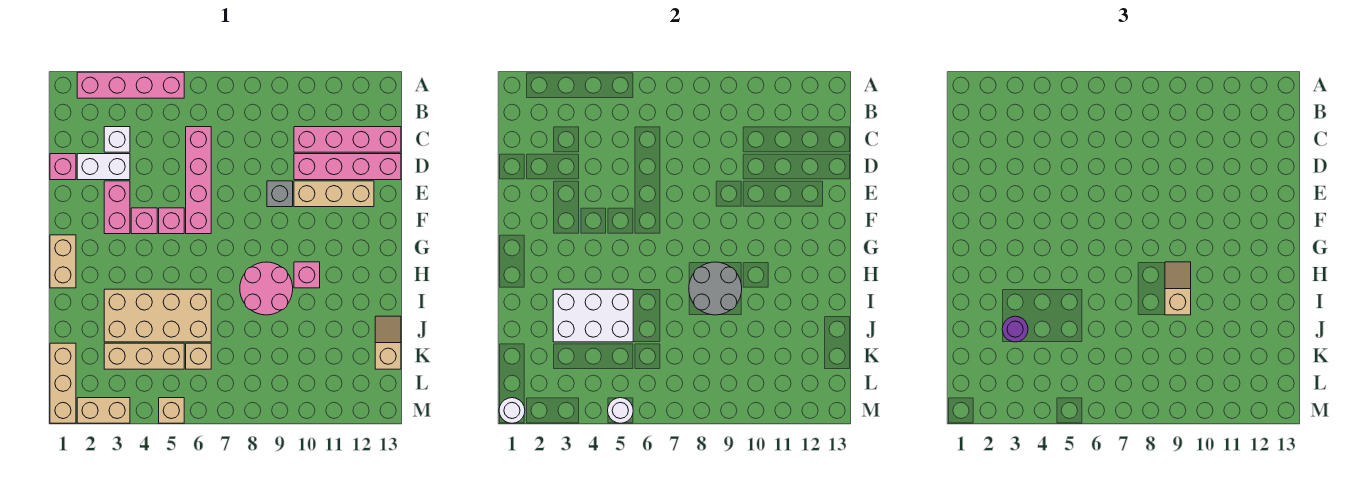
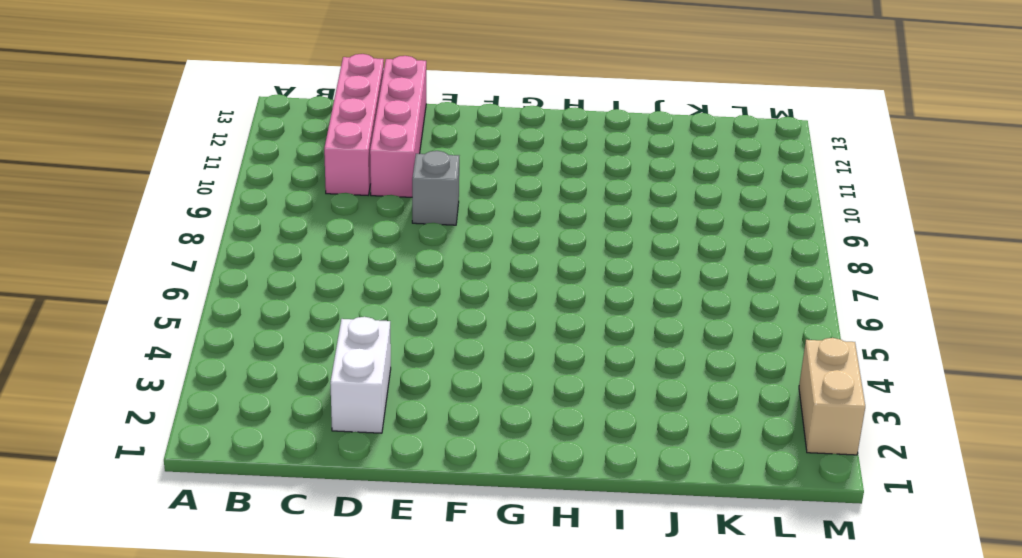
none -> pink 1x4 brick [77,72,184,98]
none -> white 1x1 brick [104,127,130,152]
none -> pink 1x4 brick [186,127,211,234]

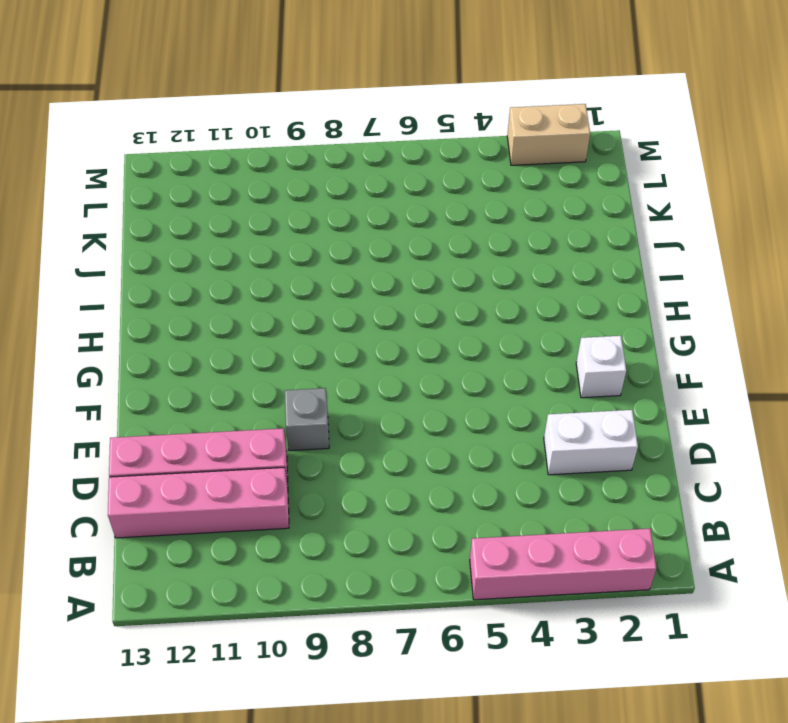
white 1x1 brick [576,336,626,398] -> white 1x1 brick moved to [104,127,130,152]
none -> pink 1x4 brick [186,127,211,234]
none -> pink 1x1 brick [50,154,76,180]
none -> pink 1x2 brick [104,181,130,234]

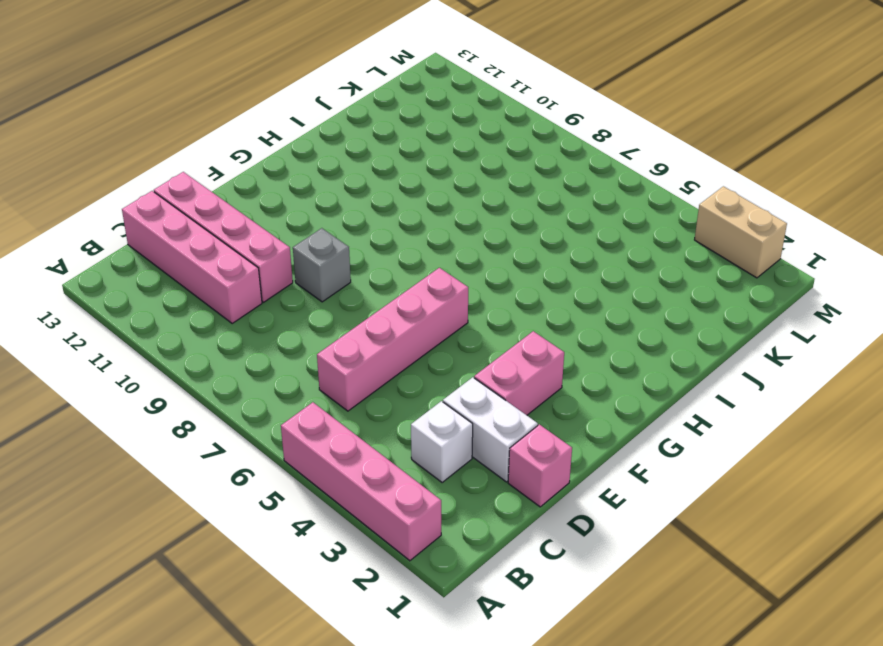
none -> tan 1x3 brick [294,181,374,207]
none -> pink 1x1 brick [131,208,157,234]
none -> pink 1x1 brick [159,208,184,234]

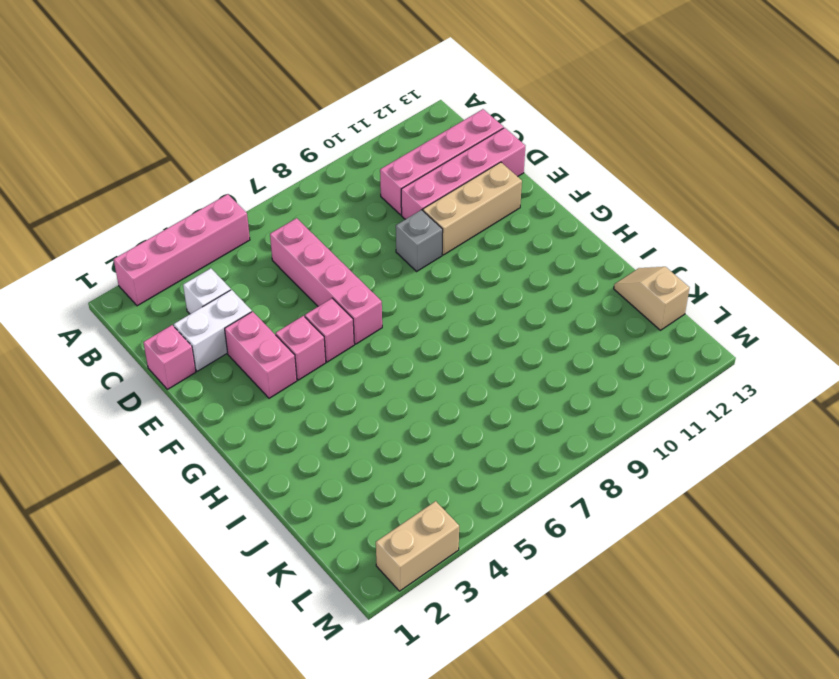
none -> tan 1x2 brick [50,235,76,288]
none -> pink 2x2 round brick [240,262,293,315]
none -> pink 1x1 brick [294,262,320,288]

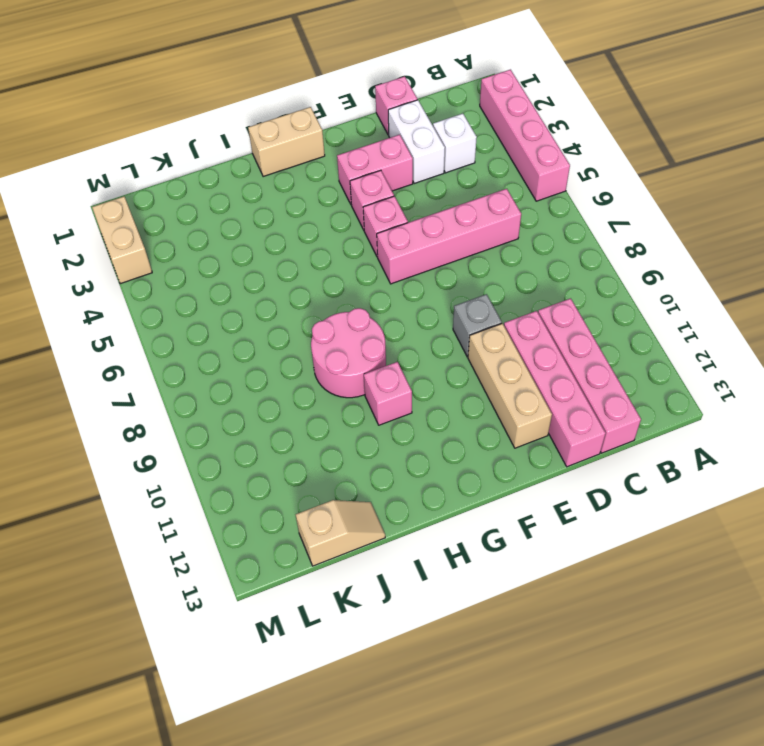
none -> tan 2x4 brick [104,289,211,342]
none -> tan 1x3 brick [50,343,76,423]
none -> tan 1x3 brick [104,343,184,369]

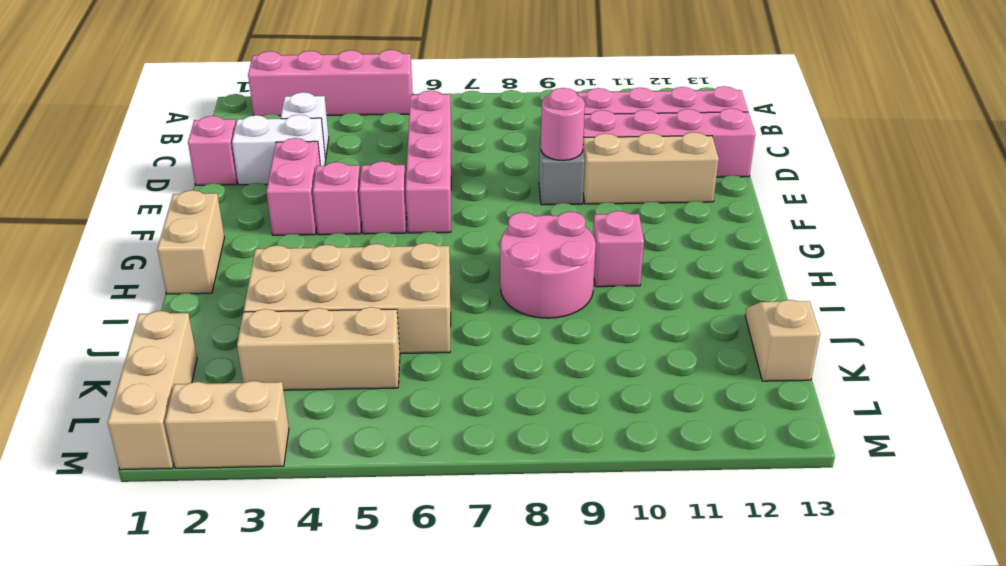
pink 1x1 round brick [541,88,585,160] -> none
none -> tan 1x1 brick [186,343,211,369]
none -> tan 1x1 brick [159,398,184,423]
none -> grey 2x2 round brick [689,262,742,315]

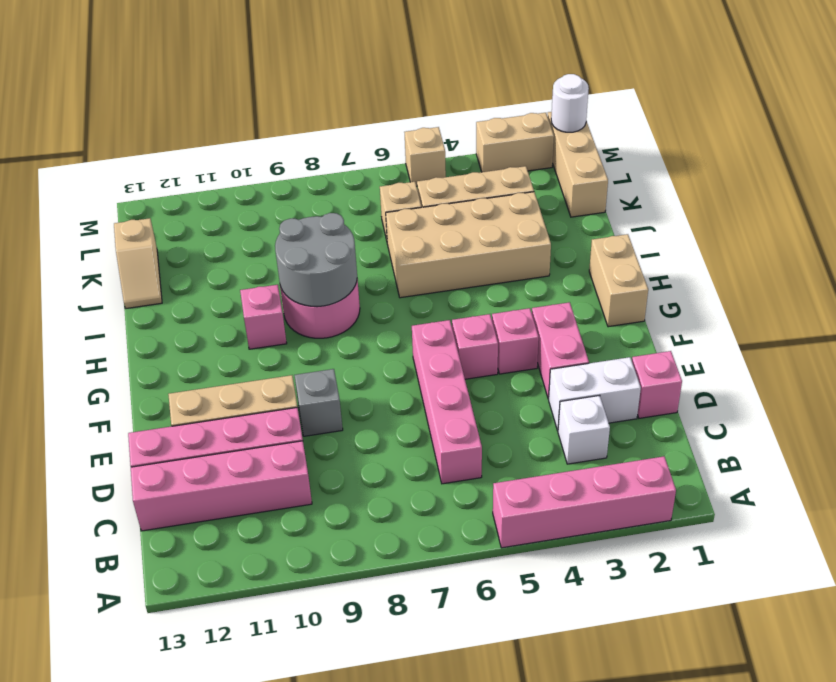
none -> white 2x3 brick [553,289,633,342]
none -> white 1x1 round brick [608,398,633,423]
none -> tan 1x2 slope [1165,262,1191,315]

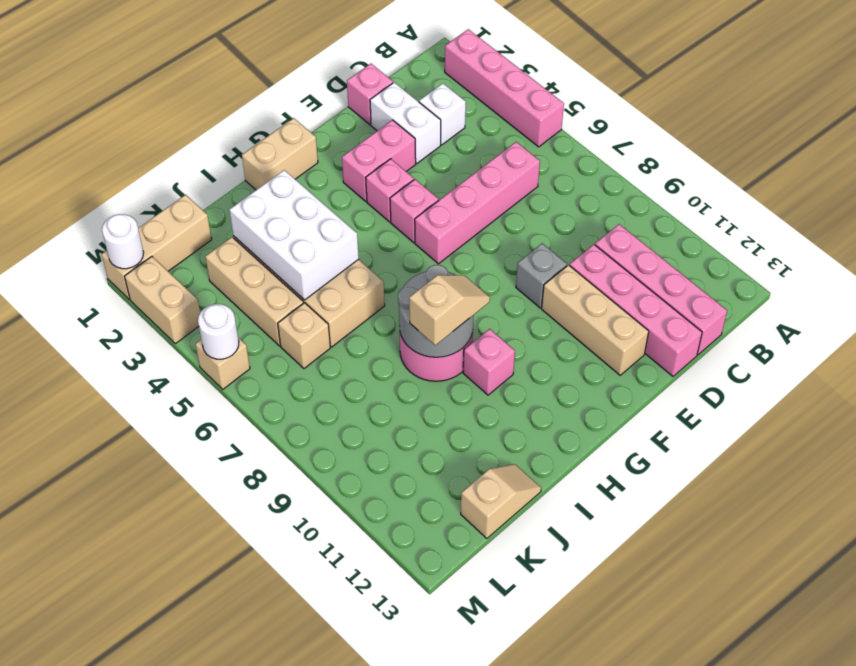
none -> purple 1x1 round brick [1002,316,1028,342]

